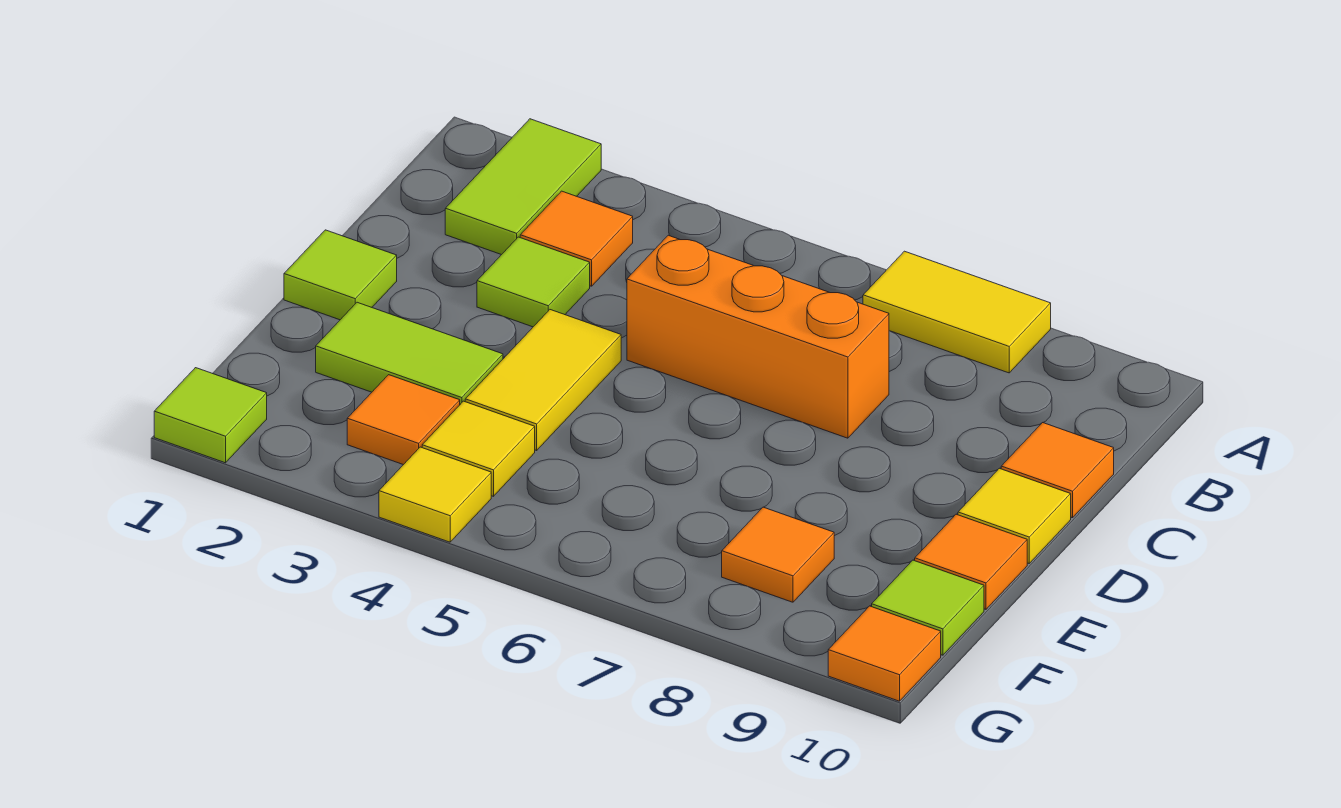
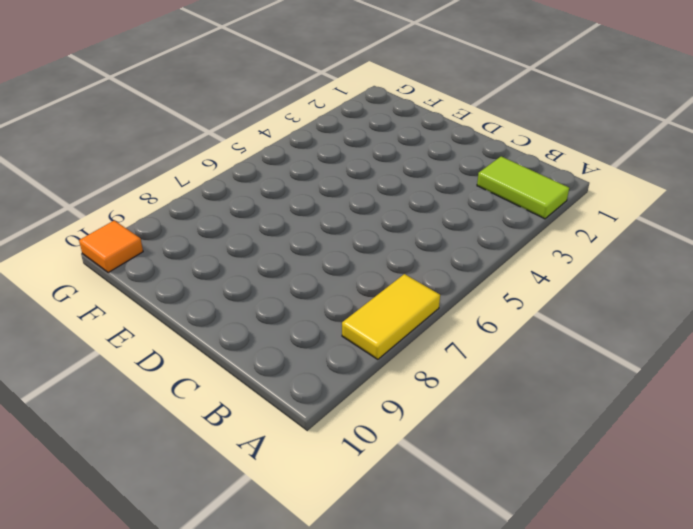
none -> orange 1x1 tile [520,191,633,286]
none -> lime 1x1 tile [477,237,590,327]
none -> orange 1x3 brick [627,235,889,438]

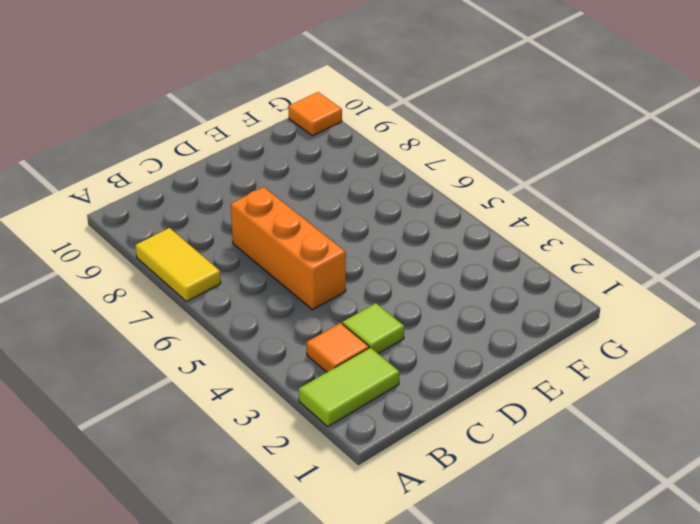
none -> orange 1x1 tile [1001,423,1114,518]
none -> lime 1x1 tile [284,230,397,320]
none -> yellow 1x2 tile [465,310,621,450]

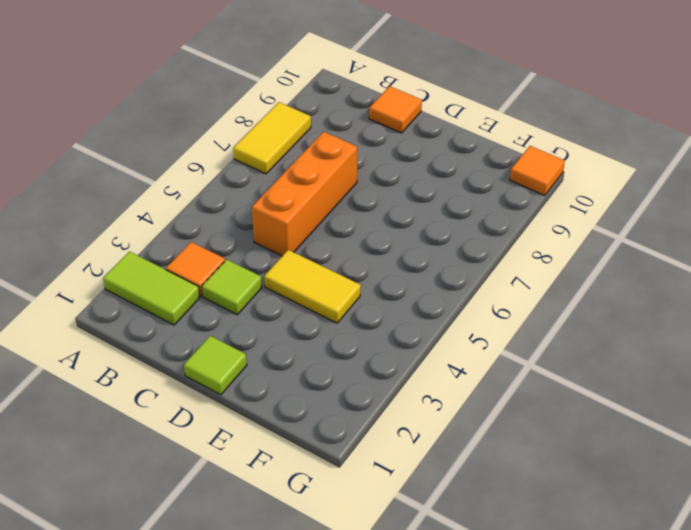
none -> yellow 1x1 tile [958,468,1071,563]
none -> lime 1x2 tile [316,302,503,404]
none -> orange 1x1 tile [915,514,1027,609]

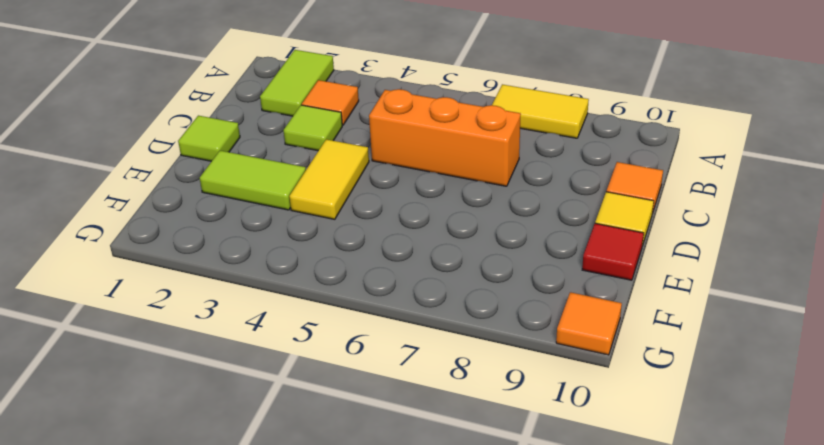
red 1x1 tile [582,223,644,280] -> orange 1x1 tile [915,514,1027,609]
none -> orange 1x1 tile [347,375,460,465]
none -> yellow 1x1 tile [422,401,535,496]
none -> orange 1x1 tile [722,507,834,602]

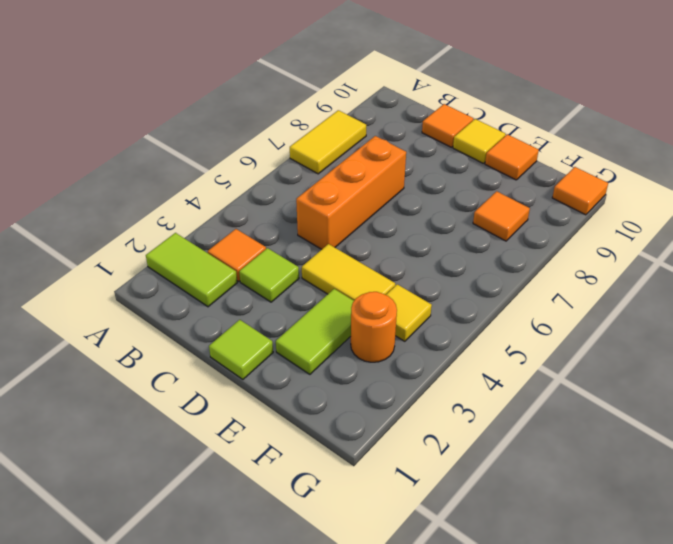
orange 1x1 round brick [351,292,397,362] -> orange 1x1 tile [347,375,460,465]
none -> lime 1x1 tile [872,560,984,655]
none -> lime 1x1 tile [154,368,267,463]
none -> yellow 1x1 tile [379,447,491,542]

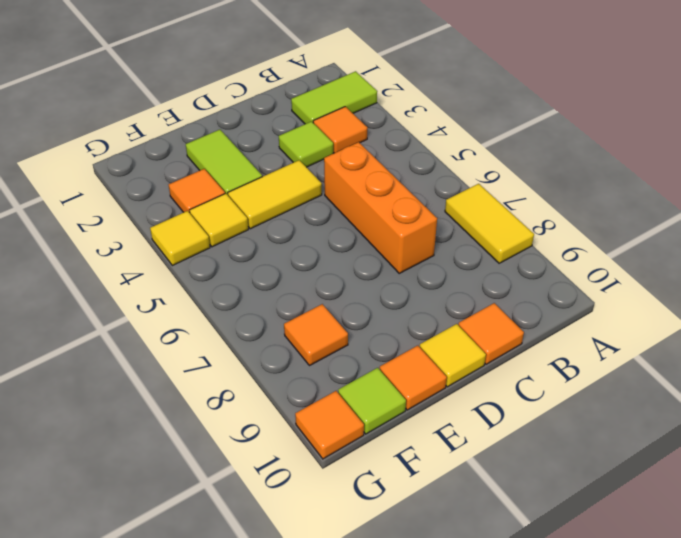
none -> lime 1x1 tile [284,230,397,320]
none -> lime 1x1 tile [154,368,267,463]

